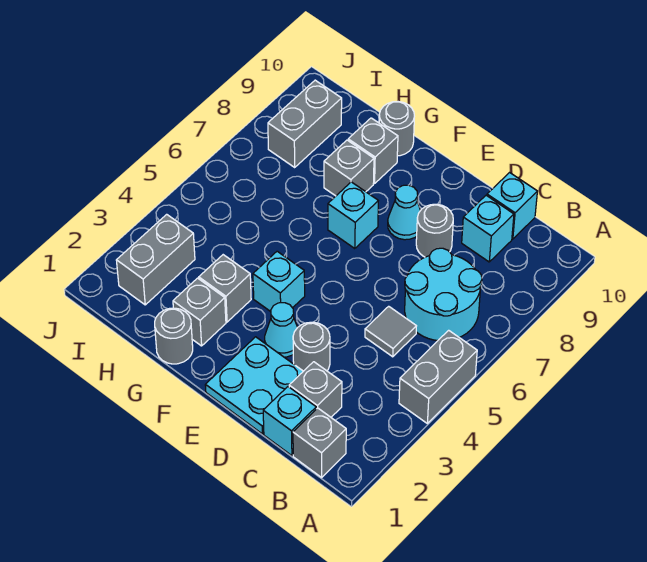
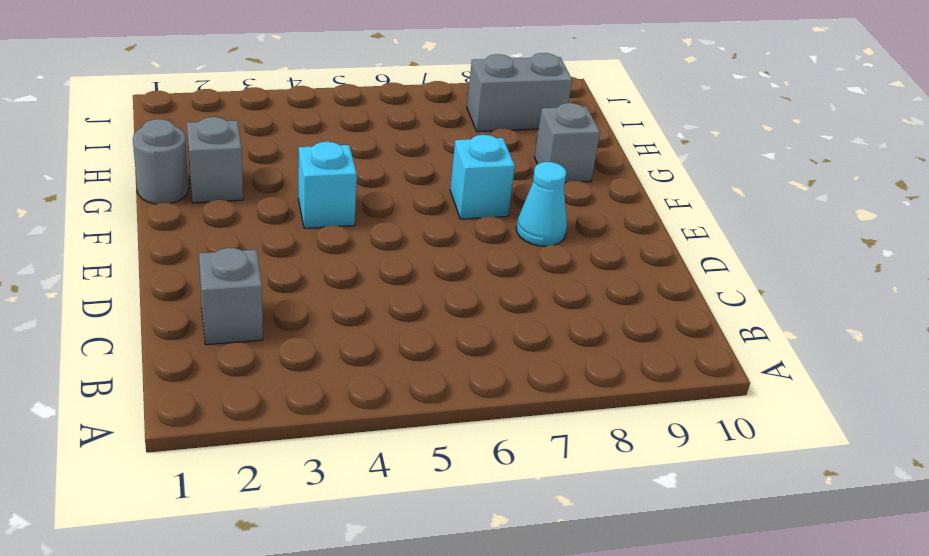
none -> grey 1x2 brick [399,330,477,423]
none -> grey 1x1 brick [293,408,346,477]
none -> cyan 2x2 round brick [405,248,482,341]

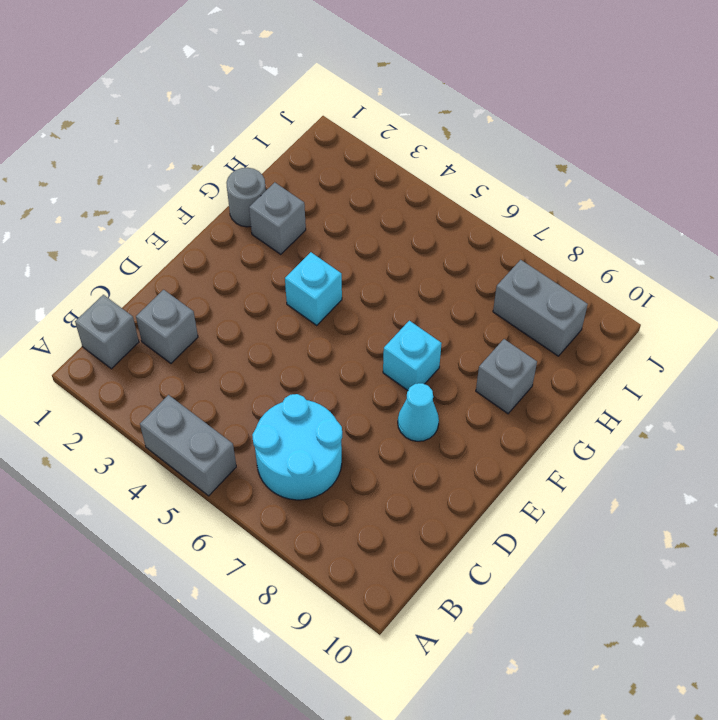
none -> cyan 1x1 brick [263,387,316,456]
none -> grey 1x1 tile [365,306,416,357]
none -> cyan 1x1 brick [462,195,514,262]

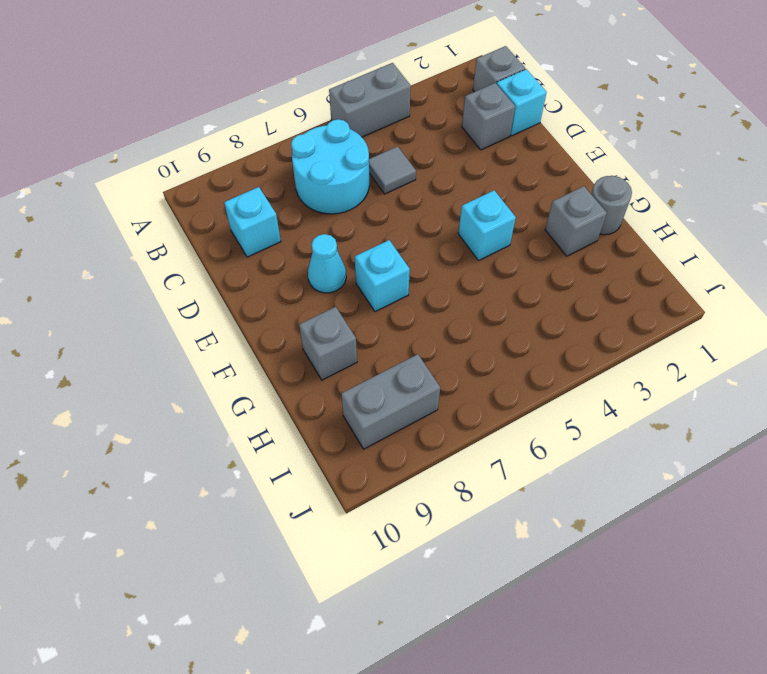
none -> cyan 1x1 brick [487,173,537,239]
none -> cyan 2x2 plate [205,337,303,434]
none -> grey 1x1 round brick [293,322,330,371]

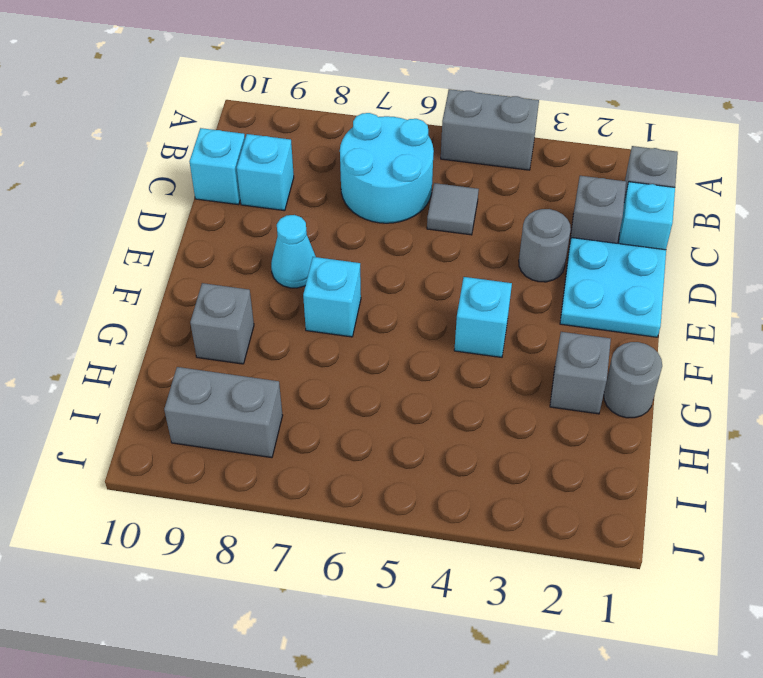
none -> grey 1x1 round brick [416,204,453,257]
none -> cyan 1x1 cone [265,303,298,357]
none -> grey 1x1 brick [199,255,251,322]

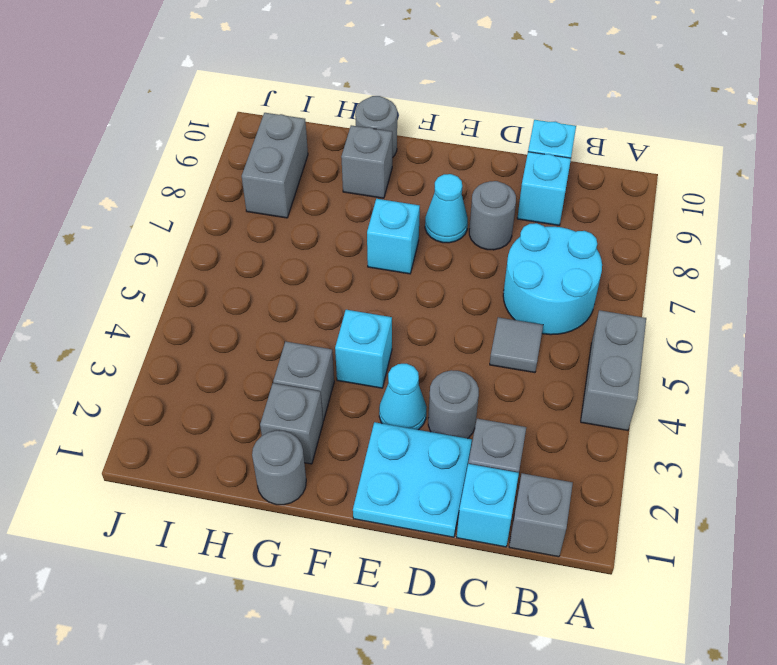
none -> grey 1x1 brick [324,140,374,196]
none -> grey 1x2 brick [116,214,195,305]

